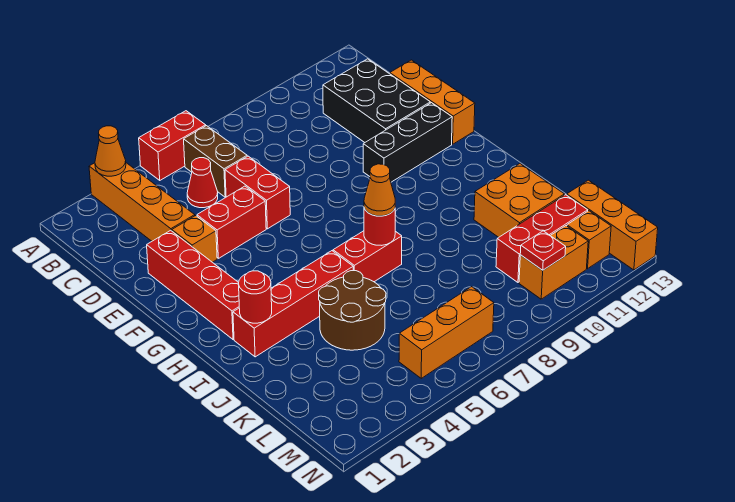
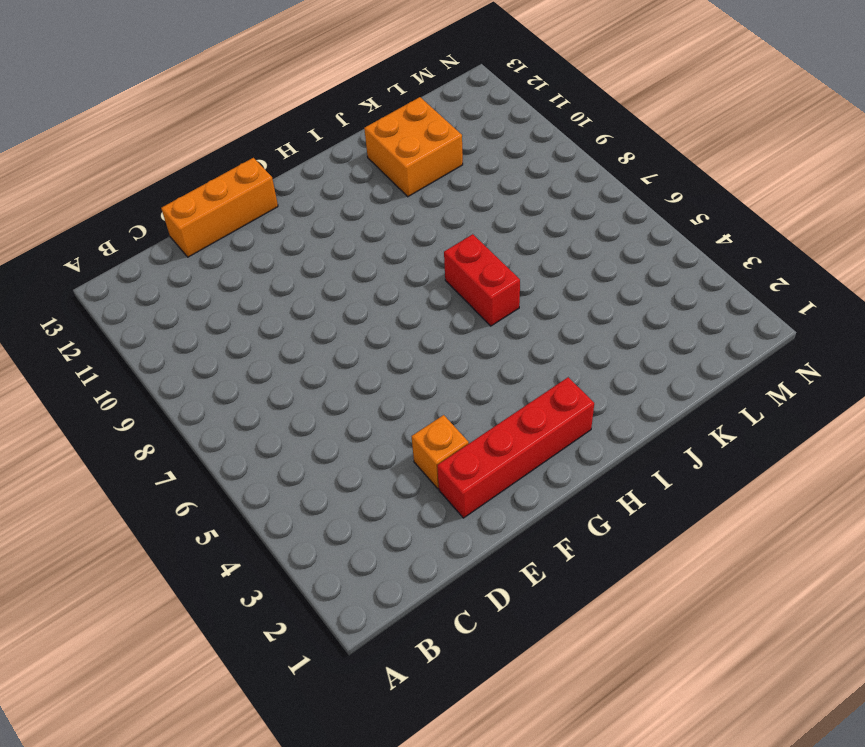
none -> orange 1x4 brick [89,163,195,241]
none -> red 1x2 brick [139,111,206,180]
none -> brown 1x2 brick [184,126,247,197]

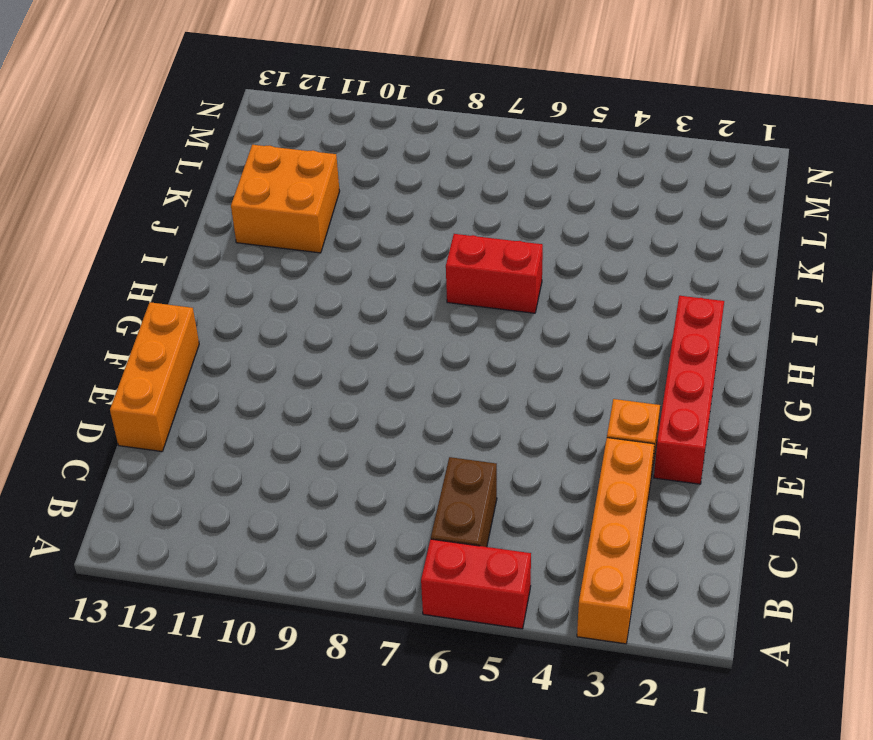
none -> red 1x1 cone [187,158,218,208]
none -> black 2x3 brick [323,59,430,142]
none -> red 1x2 brick [225,156,290,229]

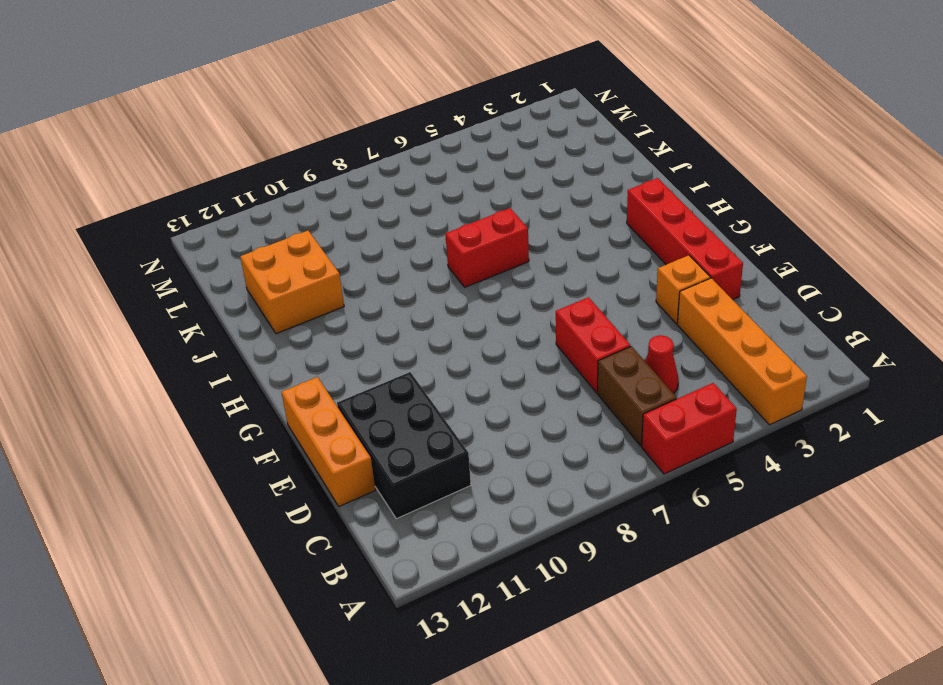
none -> red 1x2 brick [197,186,266,258]
none -> black 1x3 brick [363,103,452,182]
none -> red 1x4 brick [233,251,353,357]

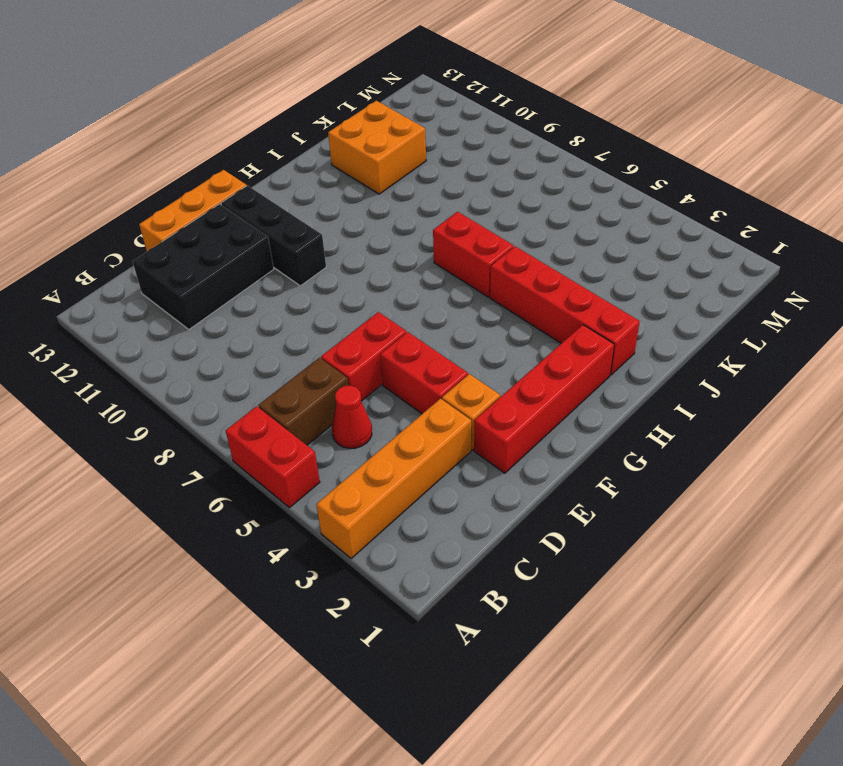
none -> brown 2x2 round brick [319,271,386,350]
none -> red 1x3 brick [496,195,588,282]
none -> orange 1x3 brick [567,180,658,270]

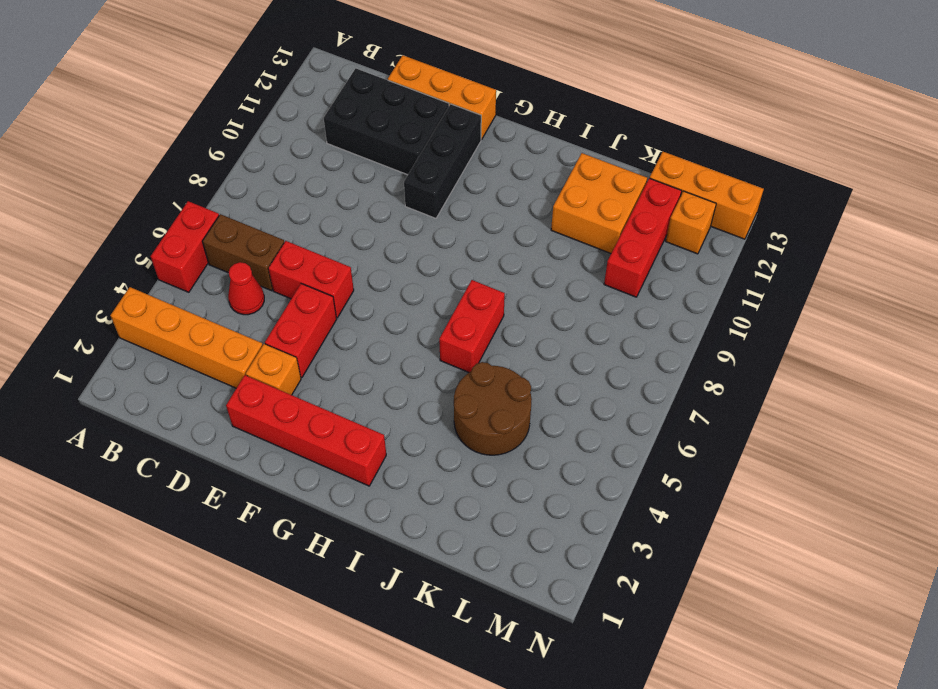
none -> red 1x4 brick [233,251,353,357]
none -> orange 1x3 brick [399,287,494,378]
none -> orange 1x2 brick [519,226,588,299]

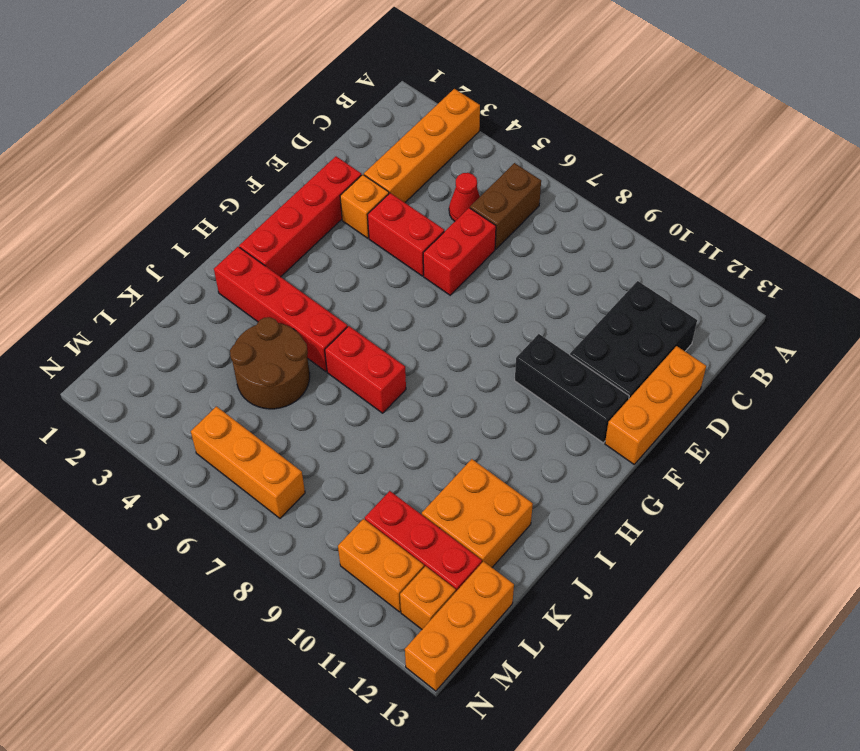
none -> red 1x2 brick [139,111,206,180]
none -> orange 1x1 cone [95,126,126,176]
none -> red 1x1 round brick [239,271,272,323]

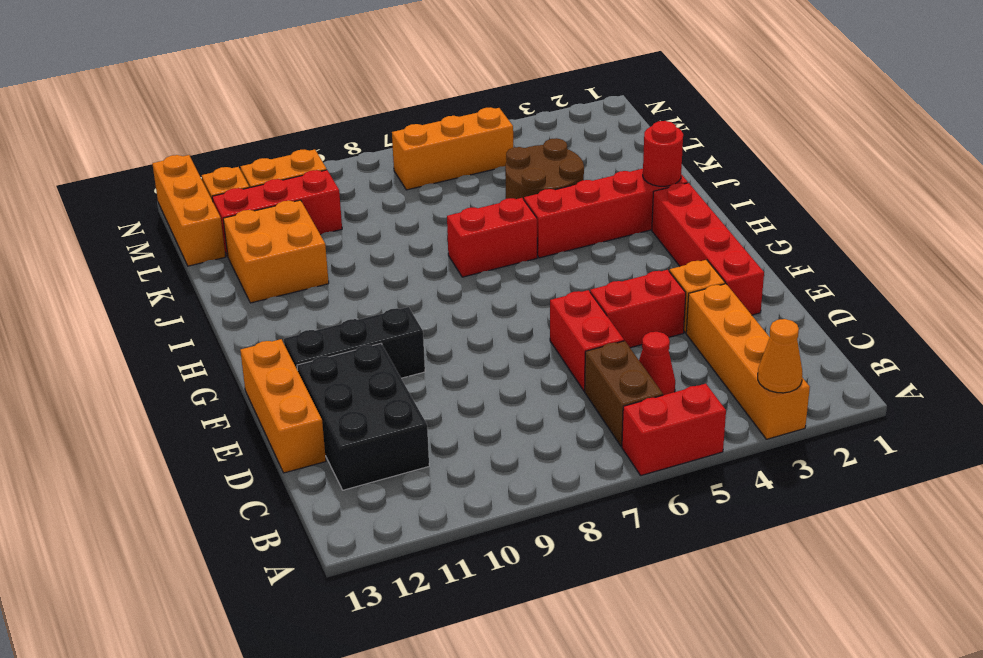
none -> red 1x1 round brick [364,208,395,245]
none -> red 1x1 plate [520,231,566,270]
none -> orange 1x1 cone [364,164,395,216]

